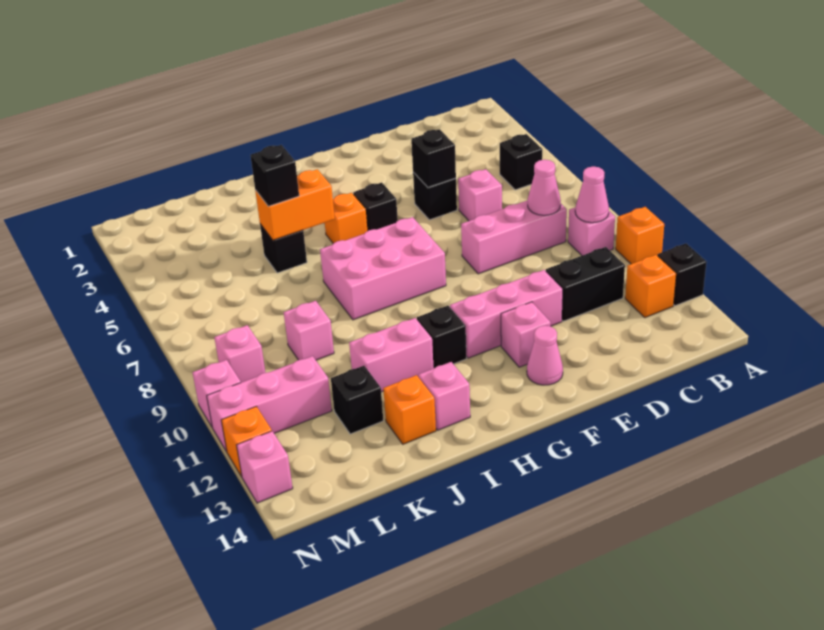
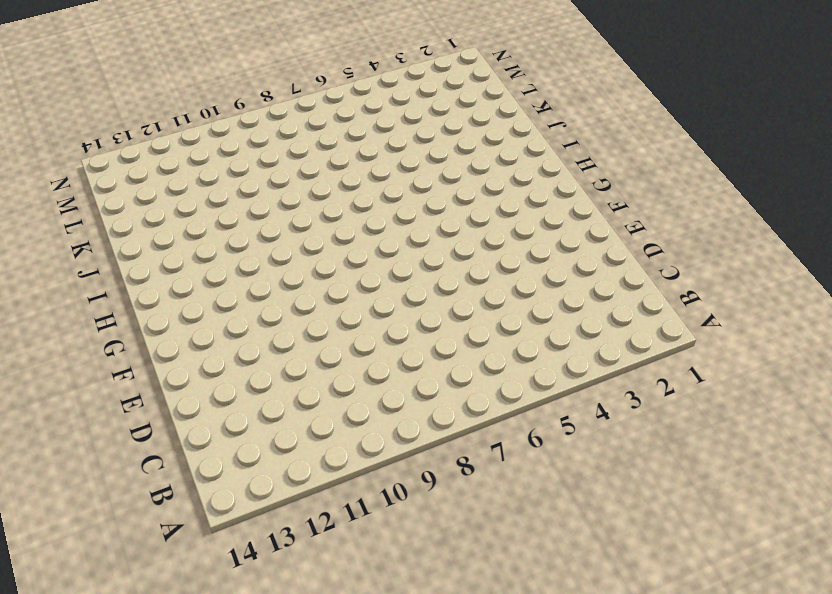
none -> orange 1x1 brick [616,207,664,264]
none -> black 1x1 brick [658,244,707,306]
none -> black 1x1 brick [500,134,542,190]
none -> pink 1x1 brick [568,207,615,255]

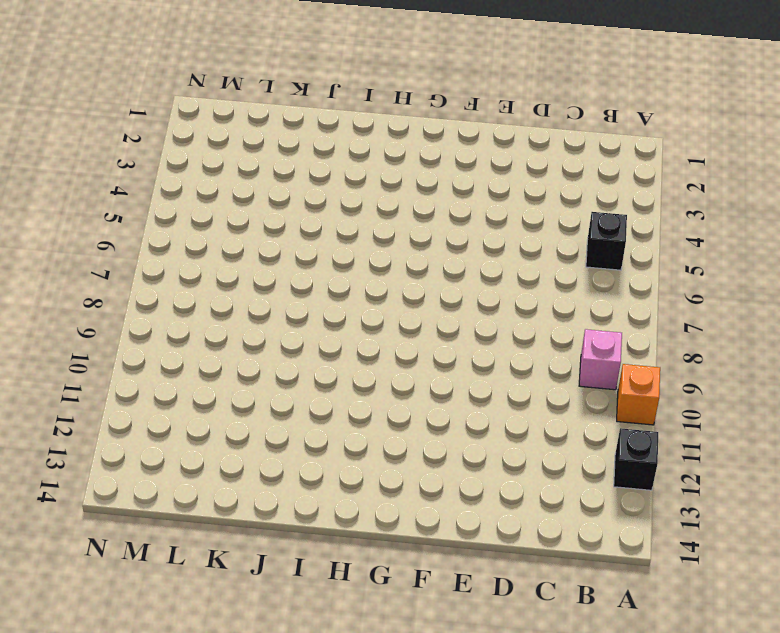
none -> orange 1x1 brick [625,255,676,318]
none -> pink 1x3 brick [461,200,567,274]
none -> black 1x2 brick [546,247,625,321]
none -> pink 1x1 brick [458,169,502,221]

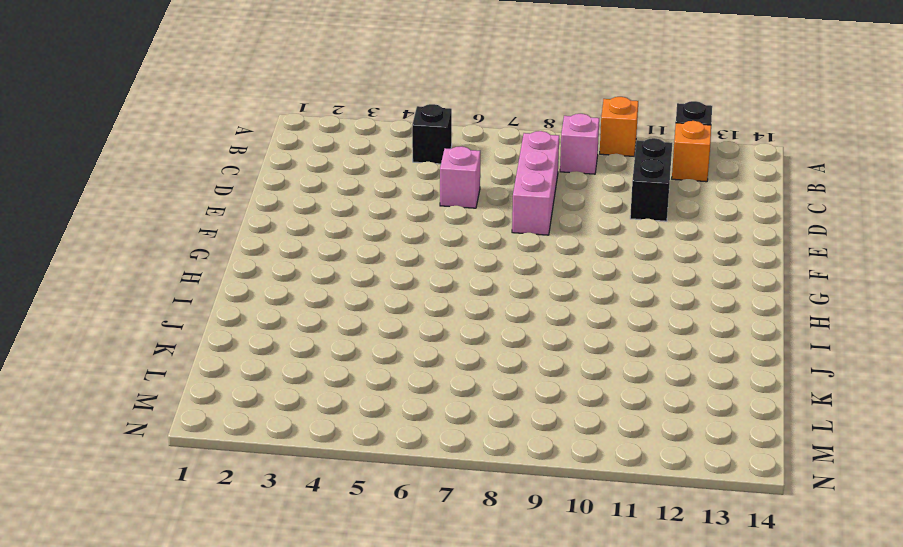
none -> black 1x1 brick [413,172,457,220]
none -> pink 1x3 brick [450,270,563,358]
none -> pink 1x1 brick [501,302,551,367]
none -> pink 1x1 cone [527,326,563,385]

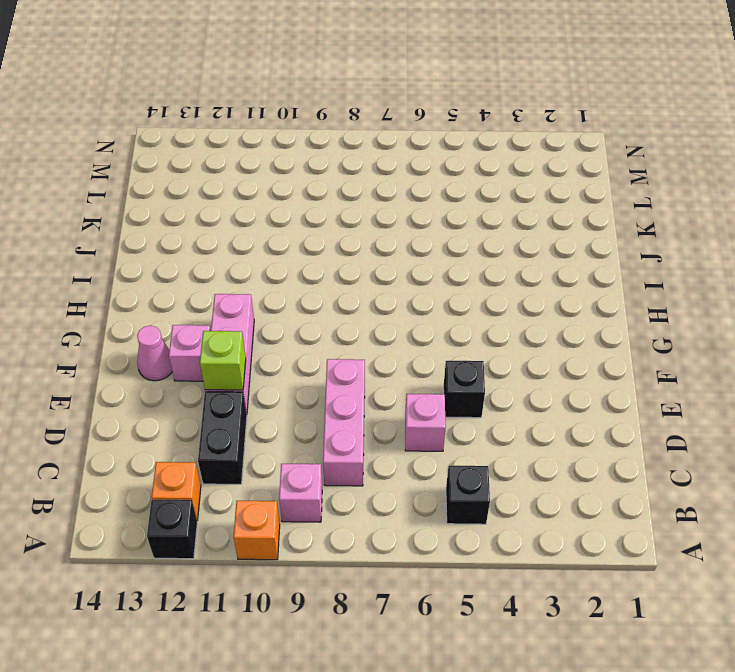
lime 1x1 brick [200,331,246,390] -> none
none -> black 1x1 brick [353,183,398,231]
none -> pink 2x3 brick [320,217,446,320]
none -> orange 1x1 brick [325,193,367,243]
none -> black 1x1 brick [417,306,467,368]

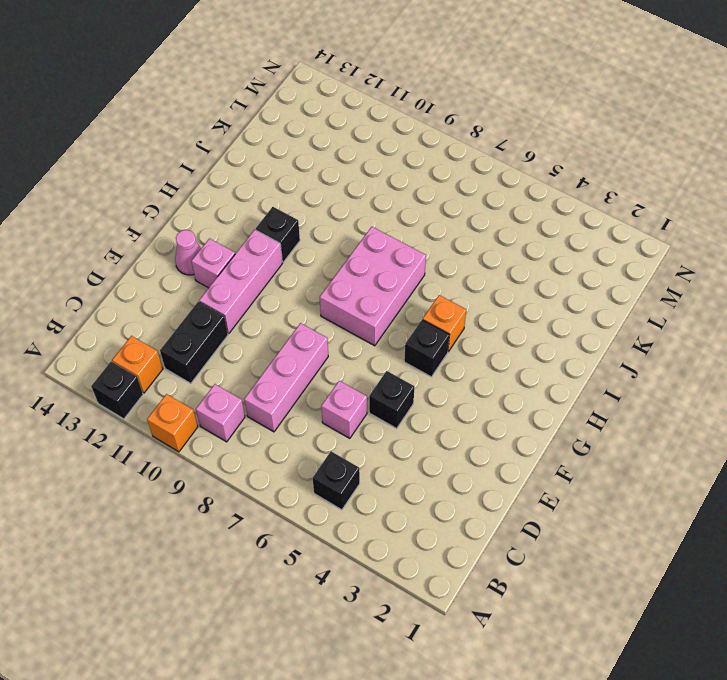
none -> pink 1x2 brick [349,318,434,392]
none -> pink 1x1 brick [419,362,470,430]
none -> black 1x1 brick [260,224,307,273]
none -> orange 1x1 brick [383,375,436,444]

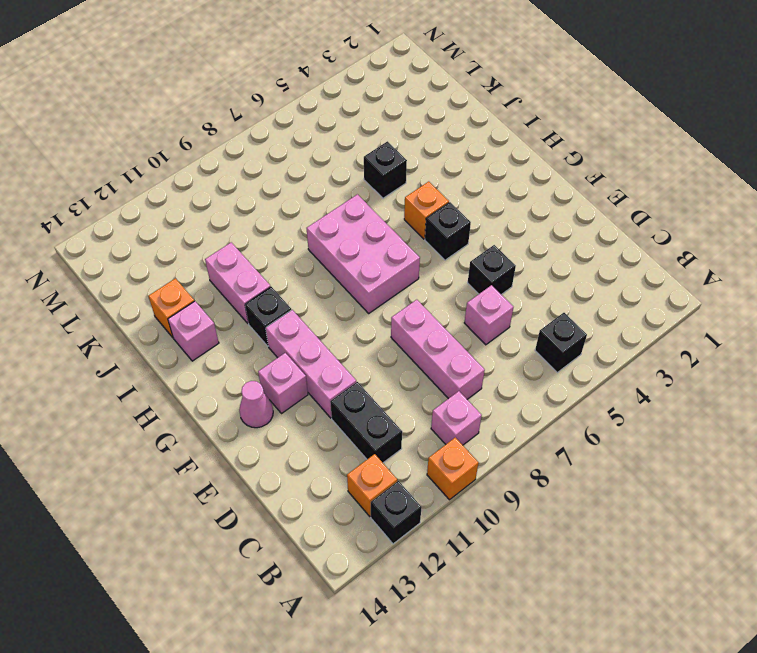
none -> pink 1x1 brick [284,301,334,360]
none -> black 1x1 brick [331,366,383,434]
none -> pink 1x3 brick [207,356,332,452]
none -> pink 1x1 brick [214,325,265,382]

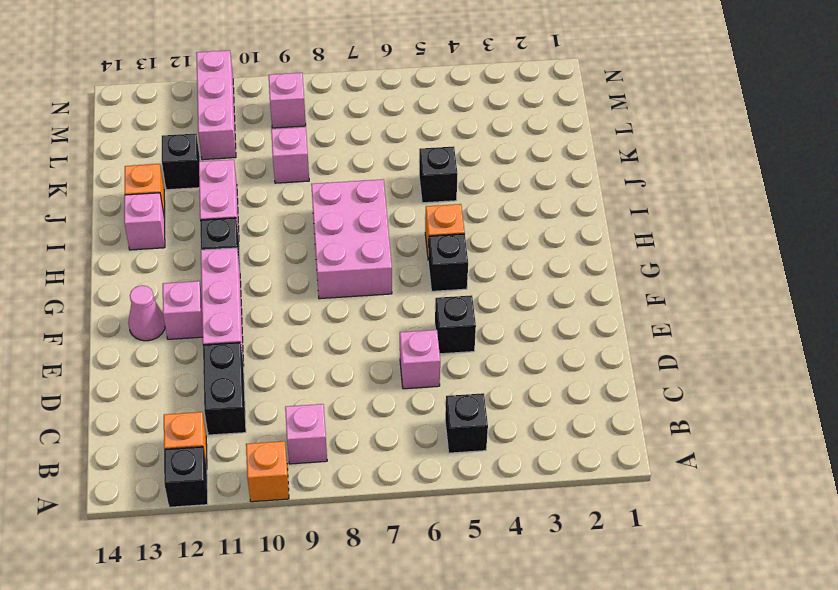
none -> pink 1x3 brick [461,200,567,274]
none -> pink 1x1 brick [192,360,241,427]
none -> orange 1x1 brick [221,406,272,477]
none -> pink 1x1 brick [237,431,293,503]

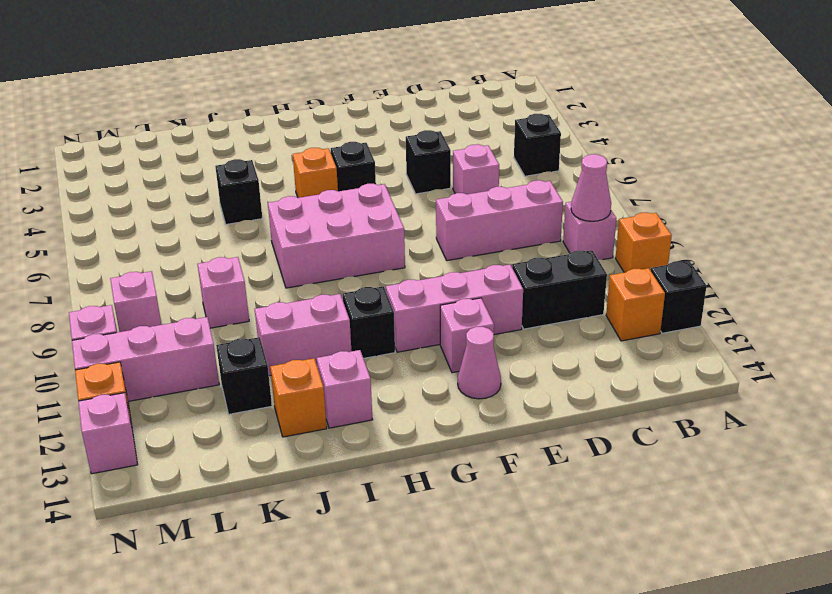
none -> pink 1x1 cone [528,160,561,215]
none -> black 1x1 brick [411,129,456,187]
none -> orange 1x2 brick [255,169,335,240]
none -> black 1x1 brick [250,145,299,206]

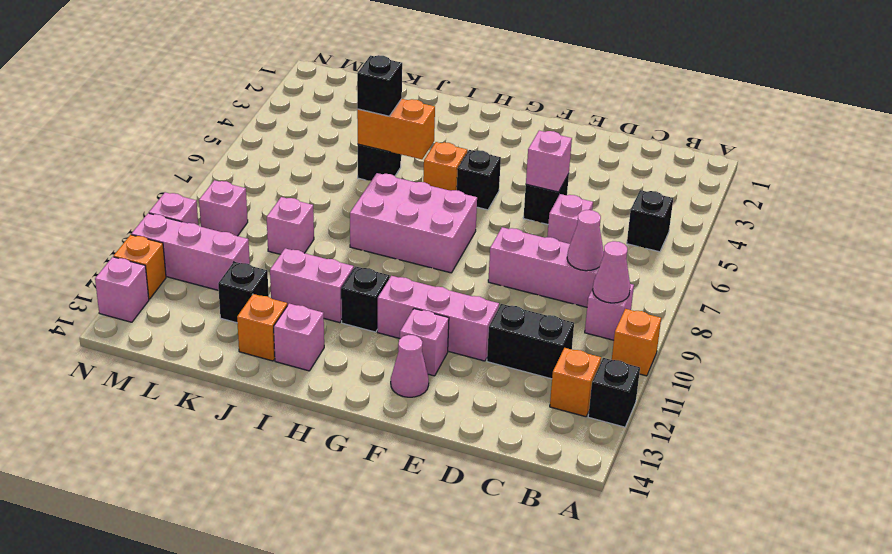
pink 1x1 brick [526,131,572,192] -> black 1x1 brick [411,129,456,187]

